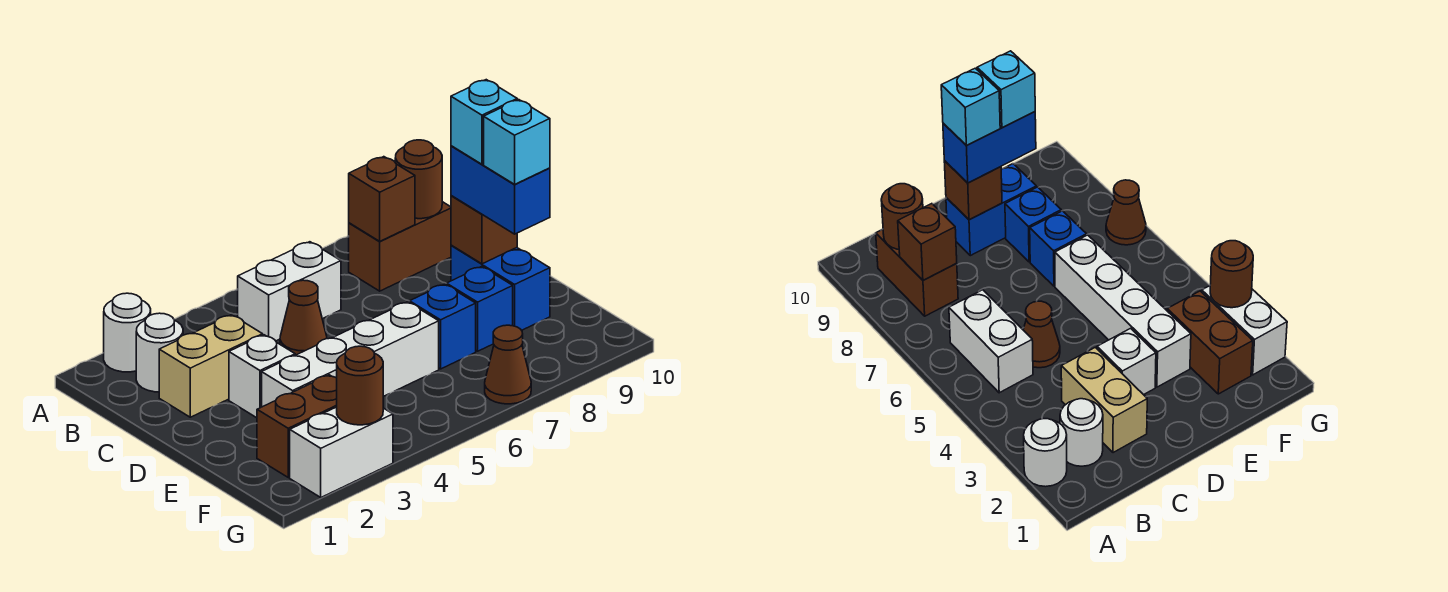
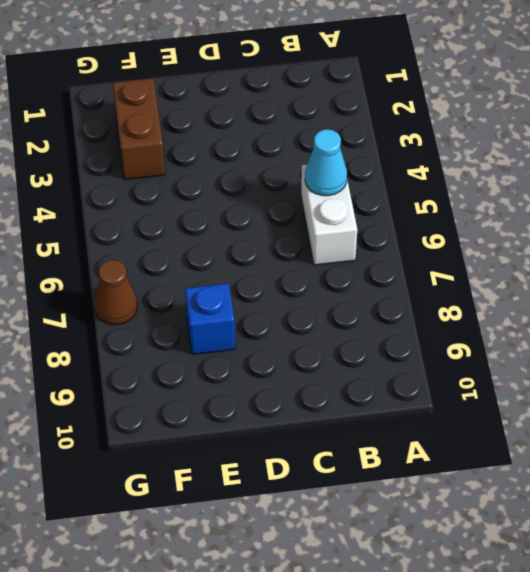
cyan 1x1 cone [305,129,347,196] -> none
none -> white 1x1 round brick [104,293,151,372]
none -> white 1x1 round brick [136,313,183,392]
none -> brown 1x2 brick [349,202,451,291]

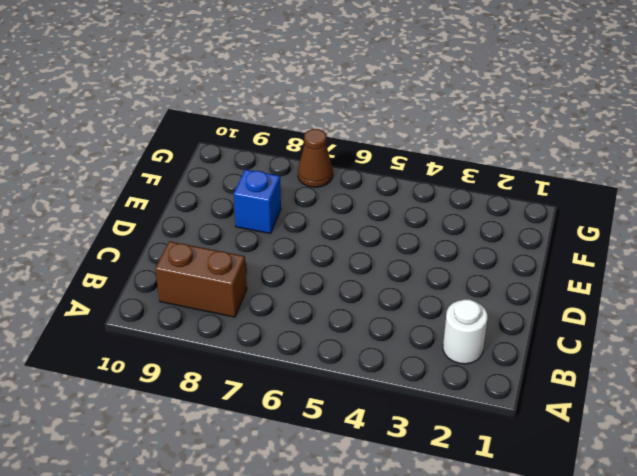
none -> white 1x1 round brick [104,293,151,372]
none -> white 1x2 brick [238,242,341,341]
none -> tan 1x2 brick [159,315,263,417]

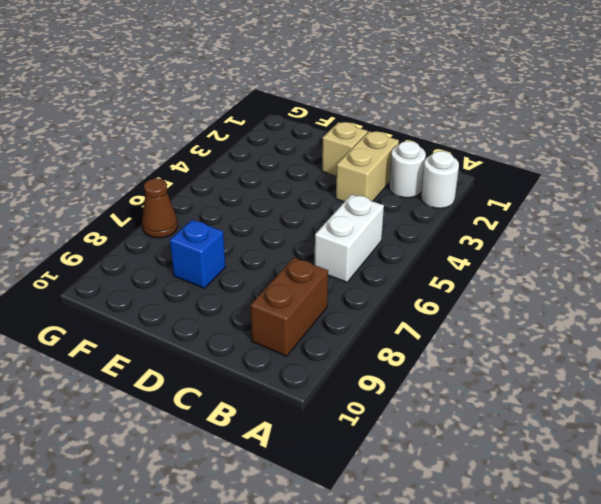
tan 1x1 brick [322,122,368,176] -> none
none -> brown 1x1 cone [280,280,327,355]
none -> white 1x1 brick [229,335,295,418]
none -> blue 1x2 brick [451,245,550,330]

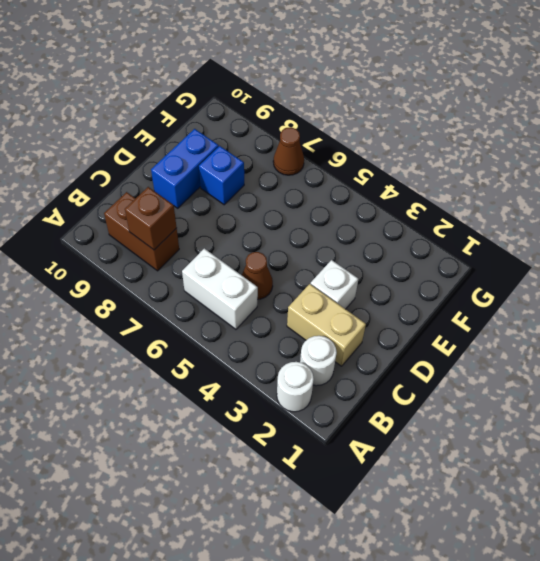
none -> white 1x4 brick [262,302,439,407]
none -> blue 1x1 brick [410,284,476,369]
none -> brown 1x2 brick [257,375,337,477]

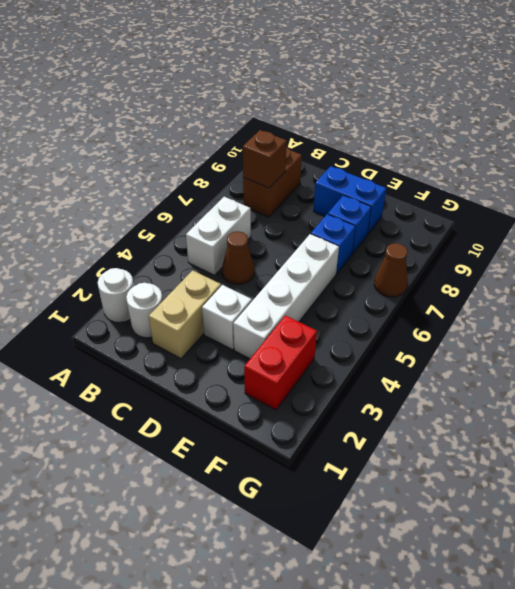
red 1x2 brick [244,316,317,410] -> brown 1x2 brick [257,375,337,477]
none -> white 1x2 brick [290,407,393,497]
none -> brown 1x1 round brick [395,140,442,219]
none -> brown 1x1 brick [451,196,517,264]

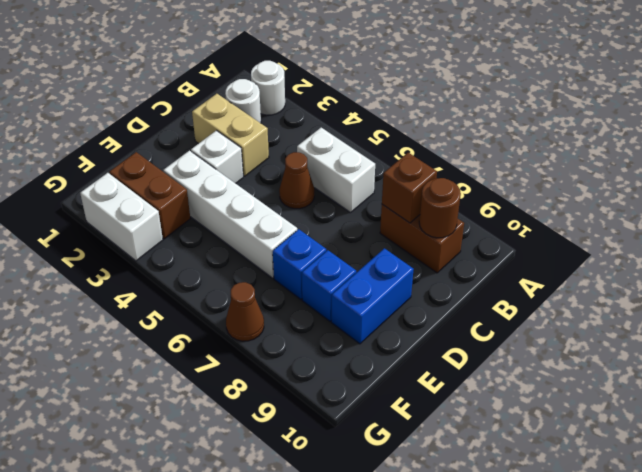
none -> brown 1x1 brick [451,196,517,264]
none -> brown 1x1 round brick [337,346,383,425]
none -> blue 1x2 brick [451,146,550,234]

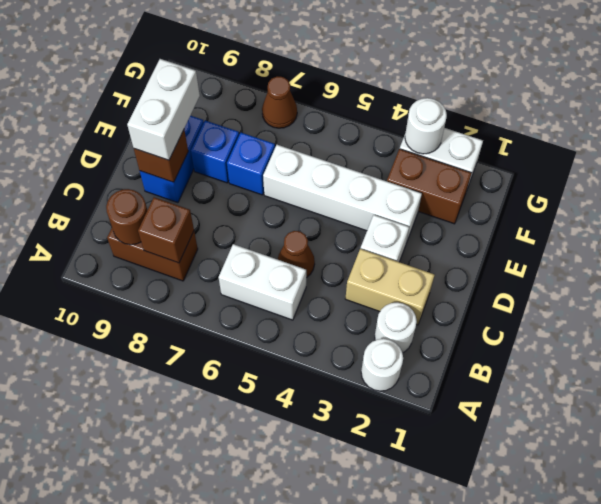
white 1x2 brick [127,59,200,160] -> blue 1x2 brick [451,146,550,234]
white 1x1 round brick [405,98,447,154] -> brown 1x1 round brick [337,346,383,425]
none -> cyan 1x1 brick [451,80,517,164]
none -> cyan 1x1 brick [484,100,550,184]

